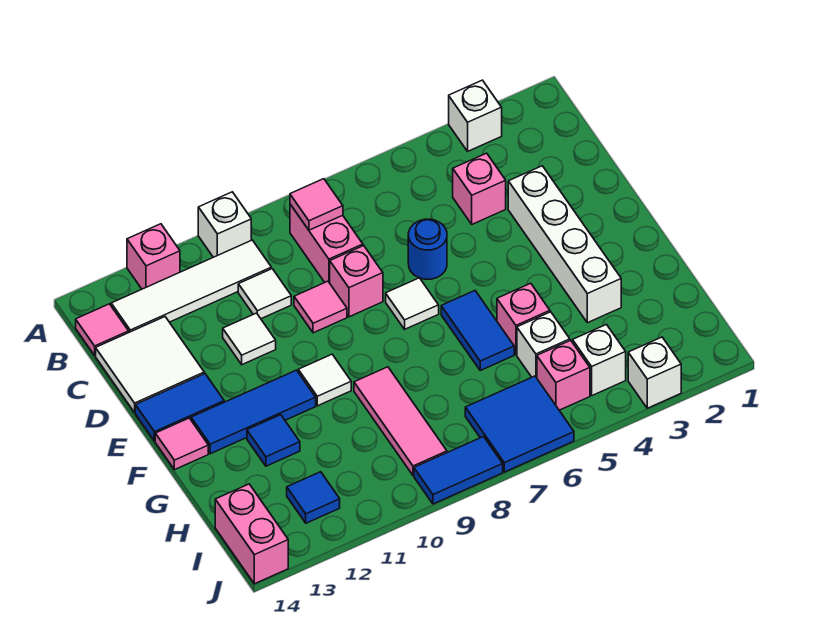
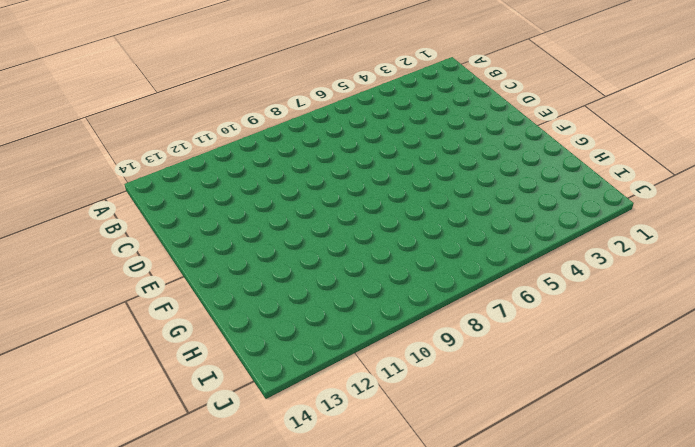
none -> white 1x1 brick [449,80,502,151]
none -> white 1x1 brick [198,192,251,257]
none -> pink 1x1 brick [127,224,180,289]
none -> pink 1x2 brick [290,204,363,283]

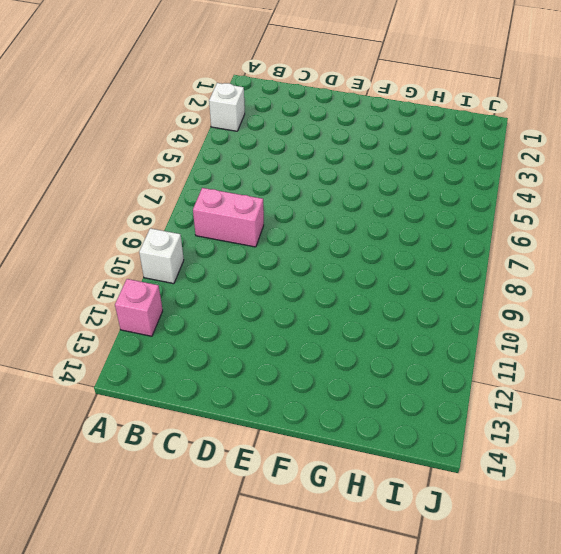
none -> white 1x4 tile [111,240,271,332]
none -> pink 1x1 tile [76,304,129,355]
none -> pink 1x1 brick [453,153,506,224]
none -> white 1x1 tile [238,269,291,319]

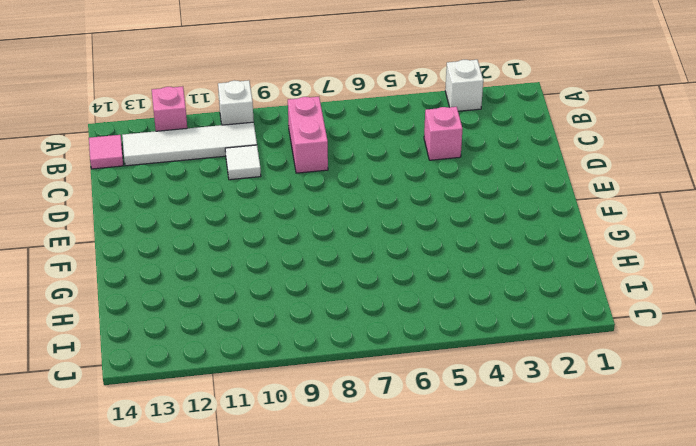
none -> white 2x2 tile [96,317,204,412]
none -> white 1x4 brick [508,166,621,323]
none -> blue 1x1 round brick [408,219,447,279]
none -> pink 1x1 brick [330,246,383,317]

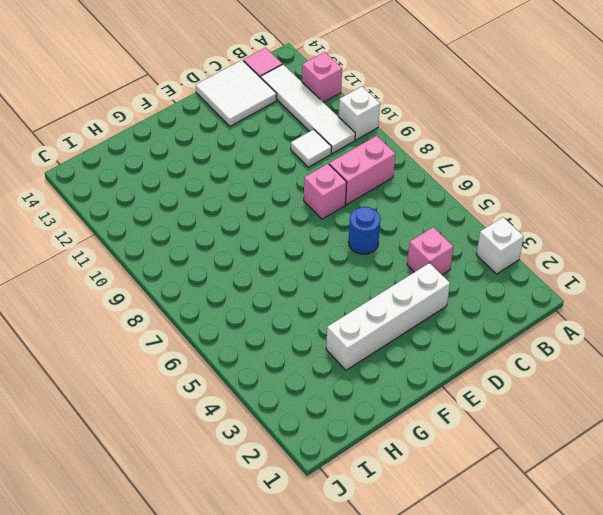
none -> pink 1x1 tile [294,281,347,333]
none -> white 1x1 tile [223,313,276,365]
none -> white 1x1 tile [386,278,439,329]
none -> blue 1x2 tile [135,374,224,441]

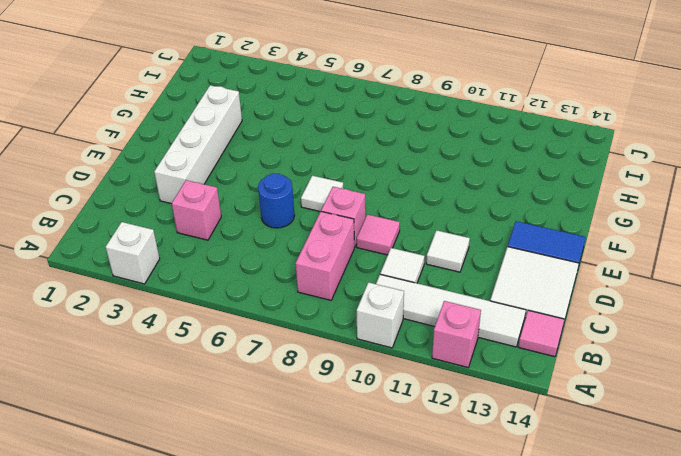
none -> blue 1x2 tile [441,291,514,370]
none -> white 1x1 tile [298,354,351,406]
none -> blue 1x3 tile [191,370,316,454]
none -> pink 1x1 tile [155,418,208,470]

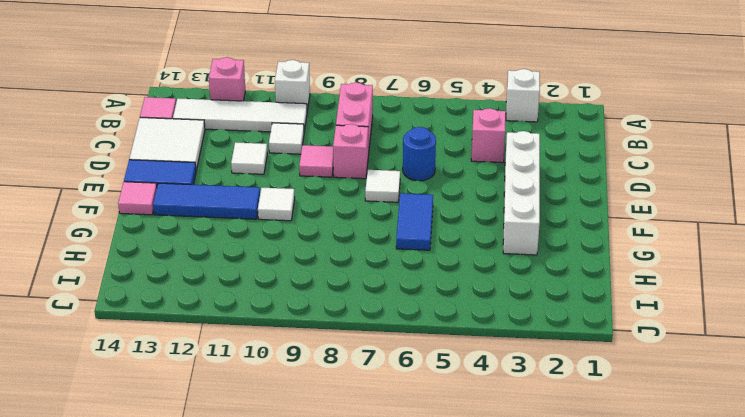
none -> pink 1x1 brick [497,283,550,355]
none -> pink 1x3 tile [354,367,447,475]
none -> blue 1x1 tile [247,415,300,466]
none -> white 1x1 brick [517,312,570,378]

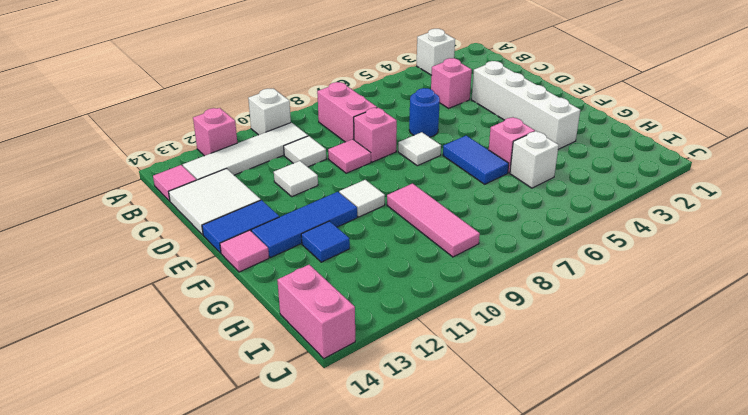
none -> white 1x1 brick [573,325,626,396]
none -> pink 1x1 brick [537,340,590,410]
none -> blue 2x2 tile [465,376,574,472]
none -> blue 1x1 tile [287,472,340,523]

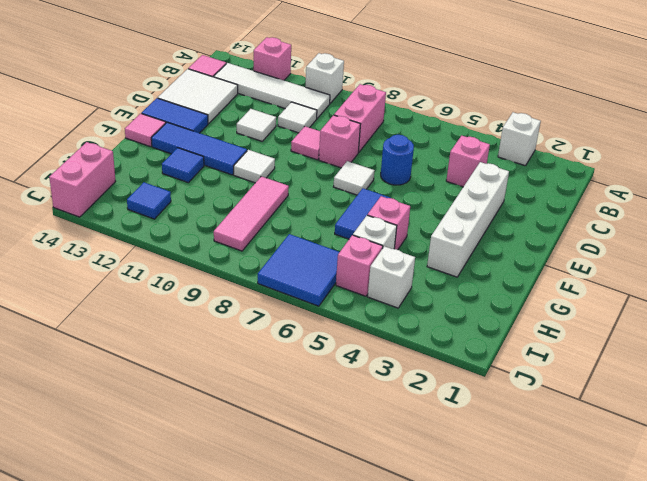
none -> white 1x1 brick [628,337,681,408]
none -> blue 1x2 tile [414,437,503,504]
none -> pink 1x1 tile [290,179,343,230]

